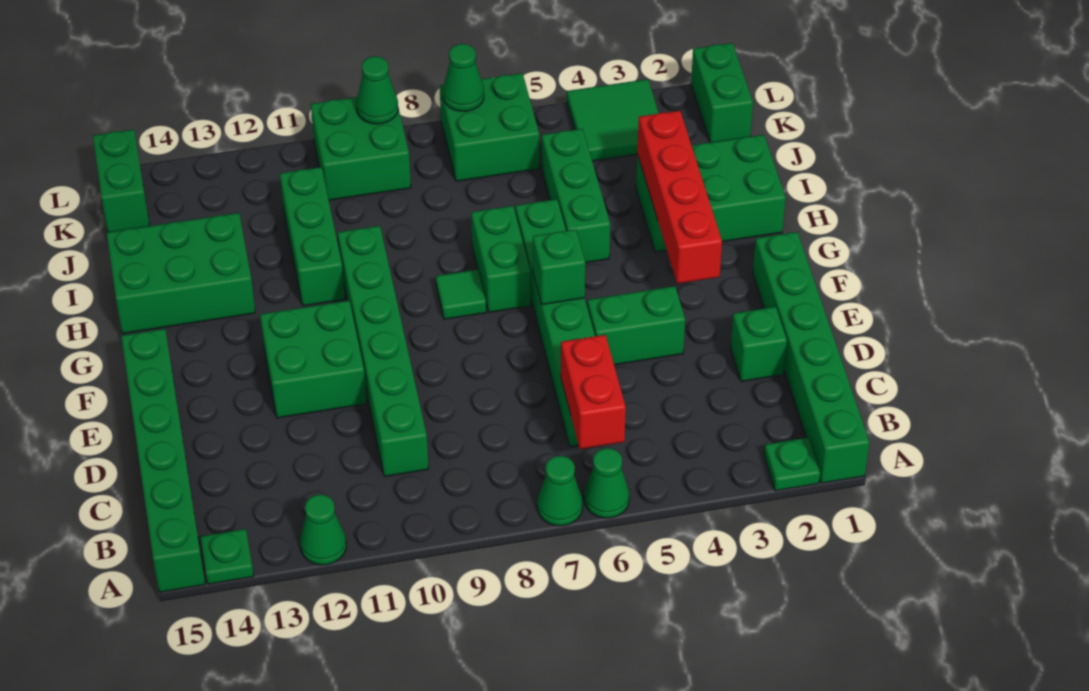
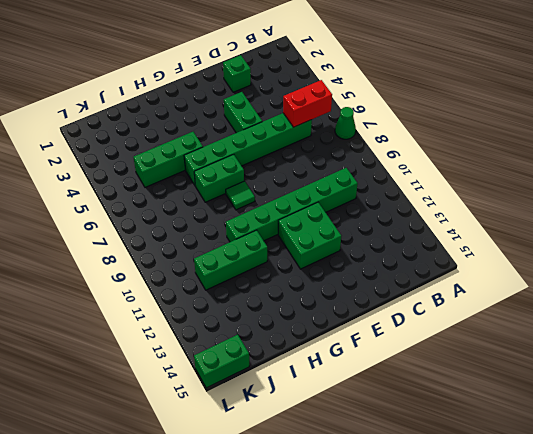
none -> green 1x6 brick [753,232,870,483]
none -> green 1x1 plate [764,437,820,491]
none -> green 1x1 cone [584,448,629,518]

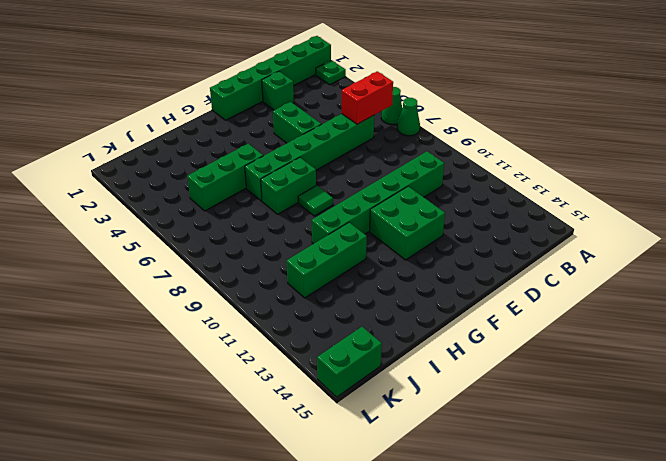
none -> green 1x1 cone [300,495,346,565]
none -> green 1x1 plate [200,529,254,584]
none -> green 1x6 brick [121,329,205,592]

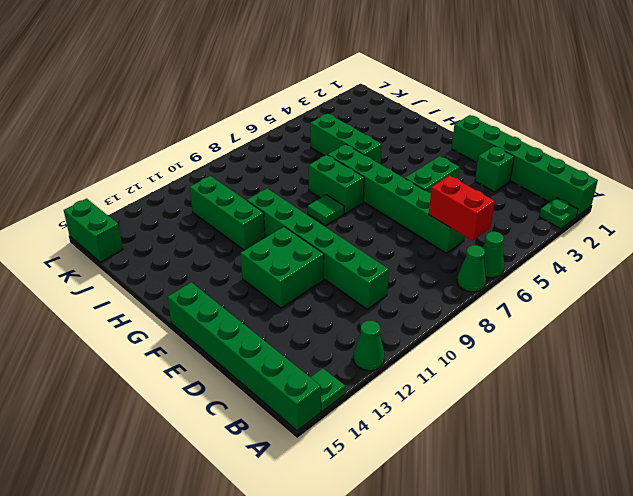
none -> green 2x3 brick [636,135,786,252]
none -> green 2x3 brick [106,213,255,334]
none -> green 1x2 brick [691,43,753,143]

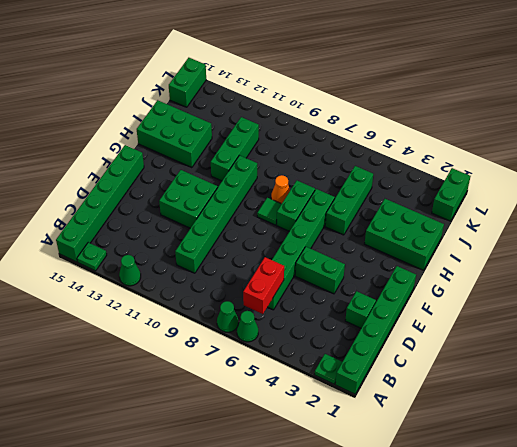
orange 1x1 cone [271,175,290,204] -> none
none -> green 2x2 tile [567,79,659,161]
none -> green 2x2 brick [440,73,539,181]
none -> green 2x2 brick [311,97,411,200]

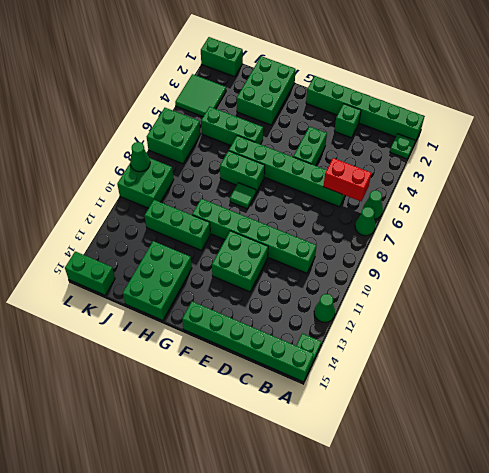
none -> red 1x4 brick [637,111,722,284]
none -> green 1x1 brick [533,229,585,305]
none -> green 1x1 cone [443,44,484,111]

